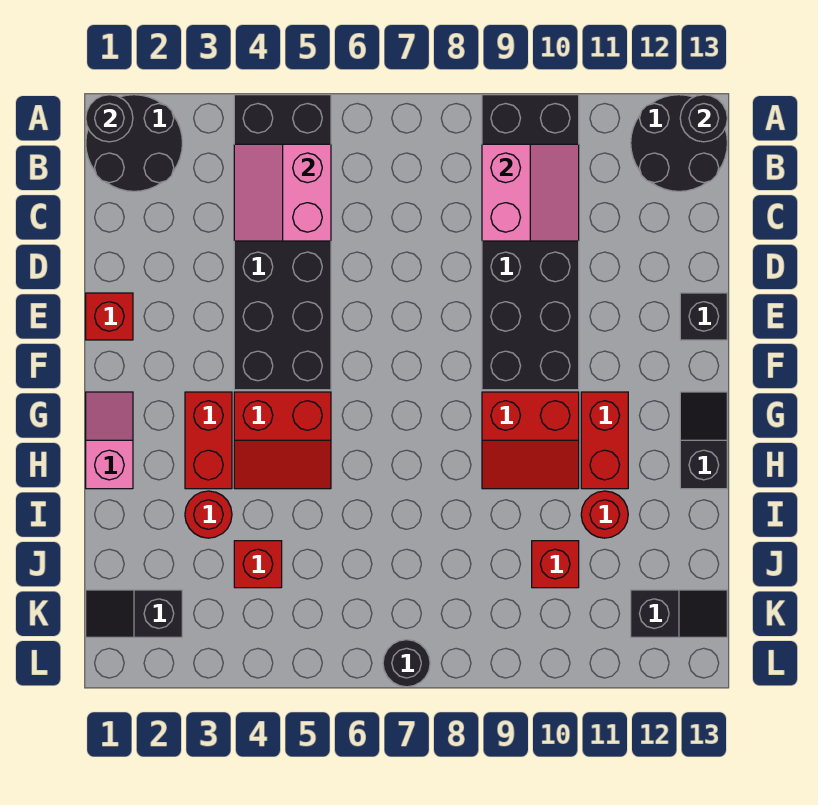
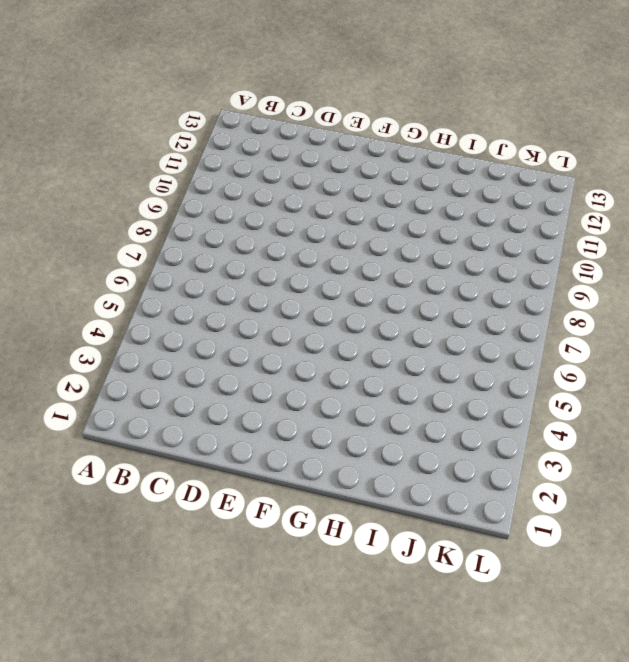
none -> black 2x2 round brick [86,95,182,191]
none -> black 2x6 brick [234,95,331,390]
none -> black 2x6 brick [482,95,579,390]

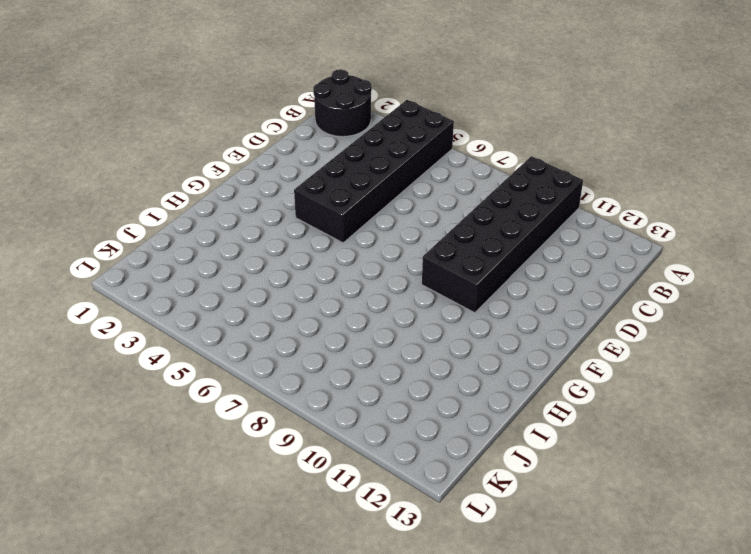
none -> black 2x2 round brick [631,95,727,191]
none -> red 1x1 brick [86,293,133,340]
none -> black 1x1 brick [680,293,727,340]

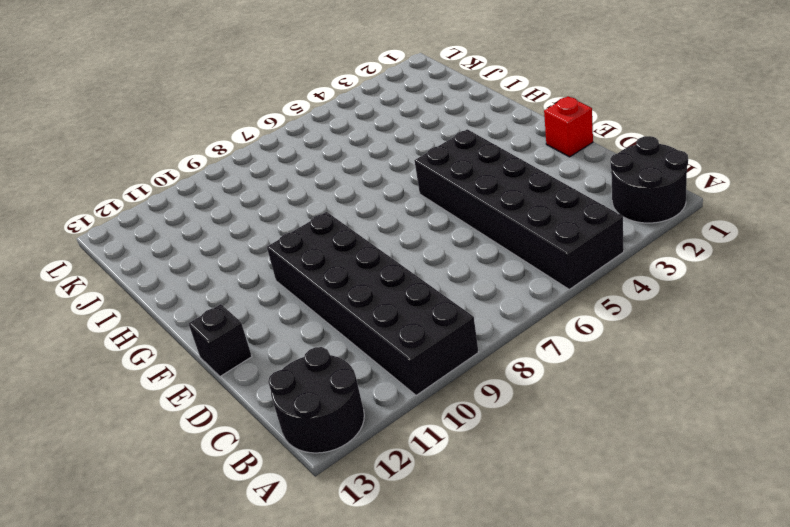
none -> pink 1x2 slope [86,392,133,489]
none -> red 1x2 brick [185,392,232,489]
none -> red 2x2 slope [234,392,331,489]

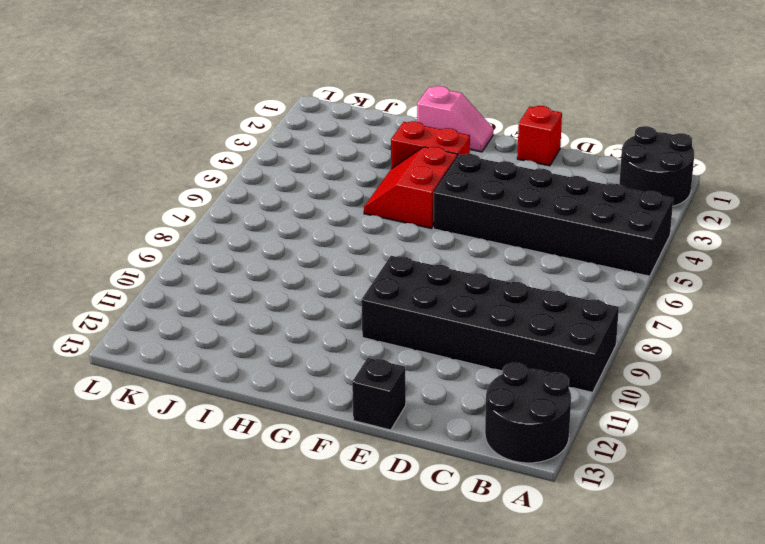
none -> red 2x2 slope [482,392,579,489]
none -> red 1x2 brick [581,392,628,489]
none -> black 1x2 slope [680,392,727,489]

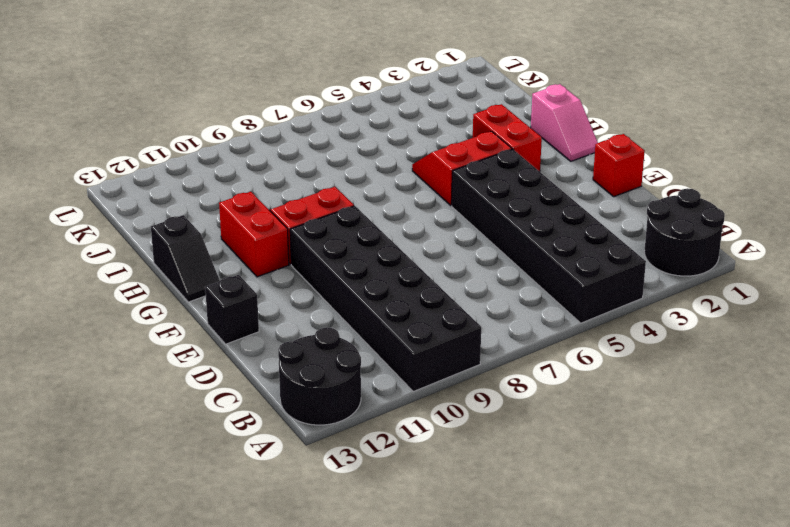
none -> red 1x1 round brick [185,491,232,538]
none -> red 1x1 round brick [581,491,628,538]
none -> red 1x1 brick [234,541,282,588]

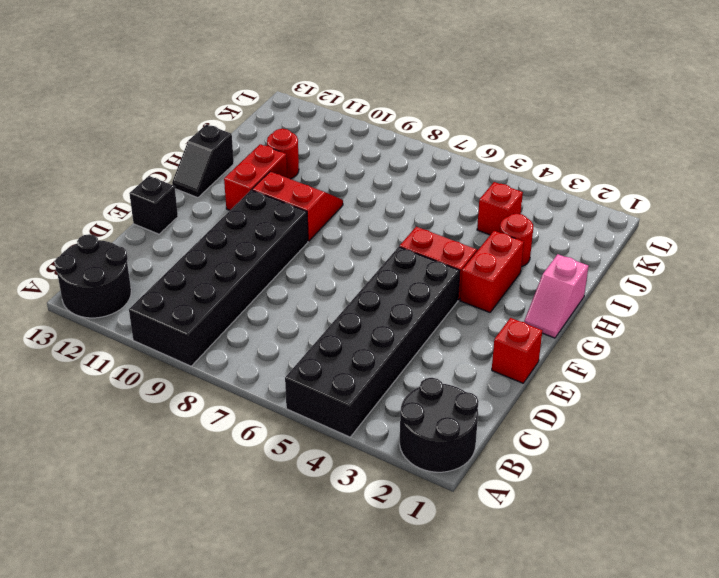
none -> red 1x1 brick [532,541,579,588]
none -> black 1x2 slope [86,590,182,637]
none -> black 1x2 slope [631,590,727,637]

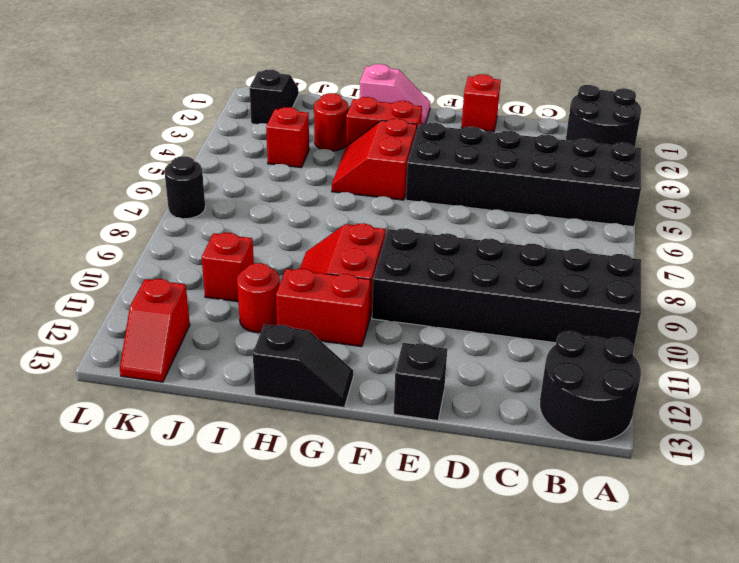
red 1x2 slope [120,279,190,382] -> black 1x2 slope [631,590,727,637]
none -> black 1x1 round brick [86,95,133,142]
none -> black 1x1 round brick [680,95,727,142]
none -> pink 2x2 slope [234,144,331,241]

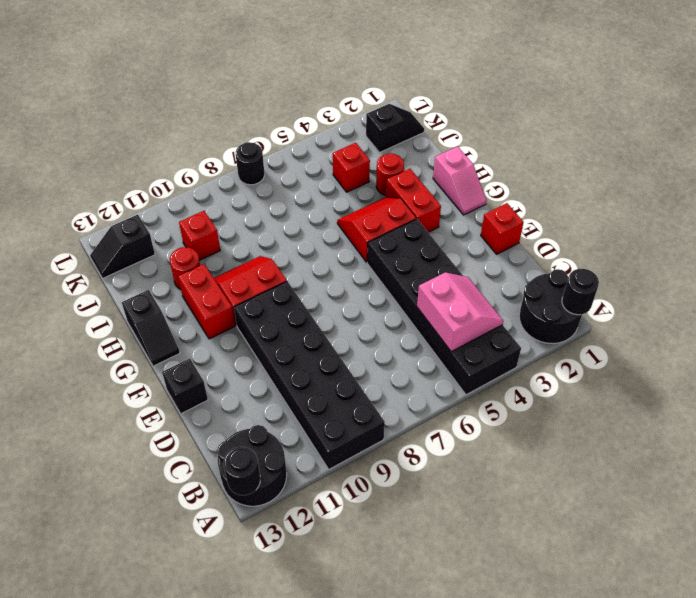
none -> pink 2x2 slope [482,144,579,241]

